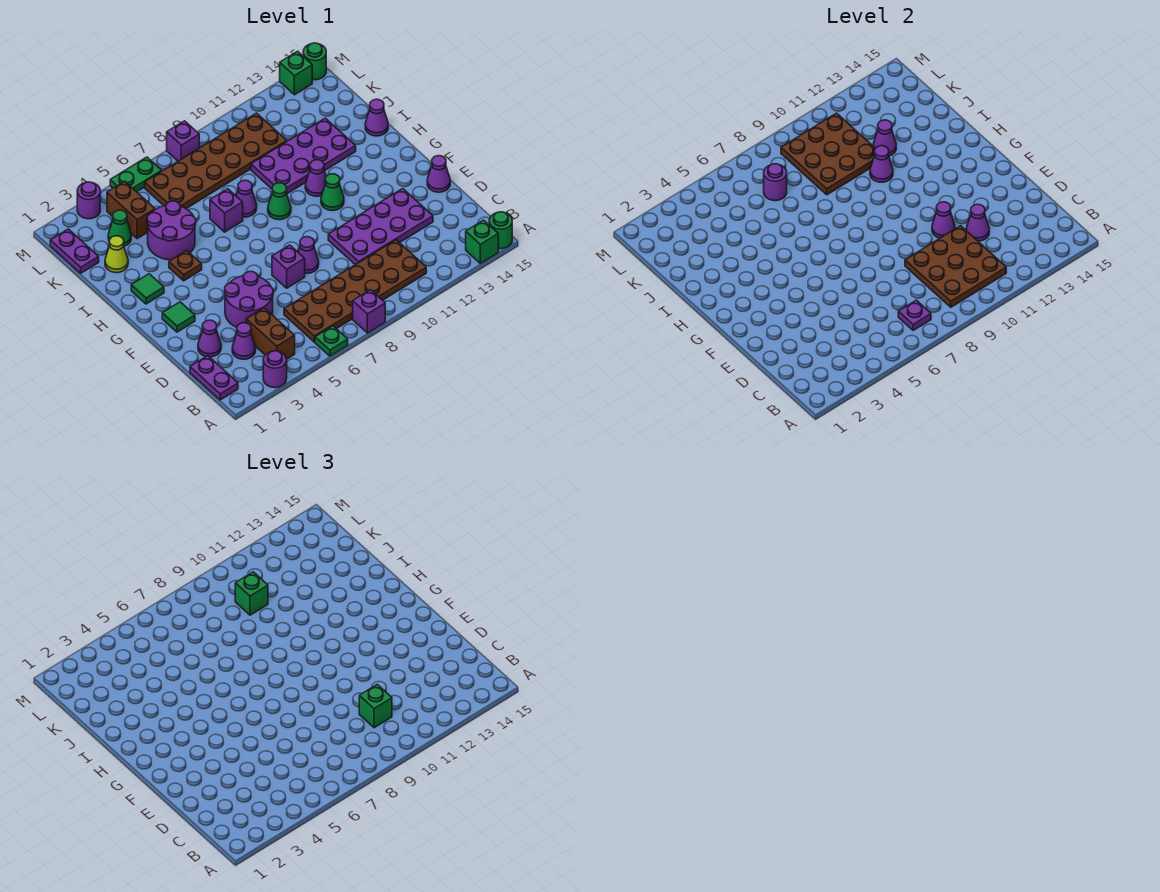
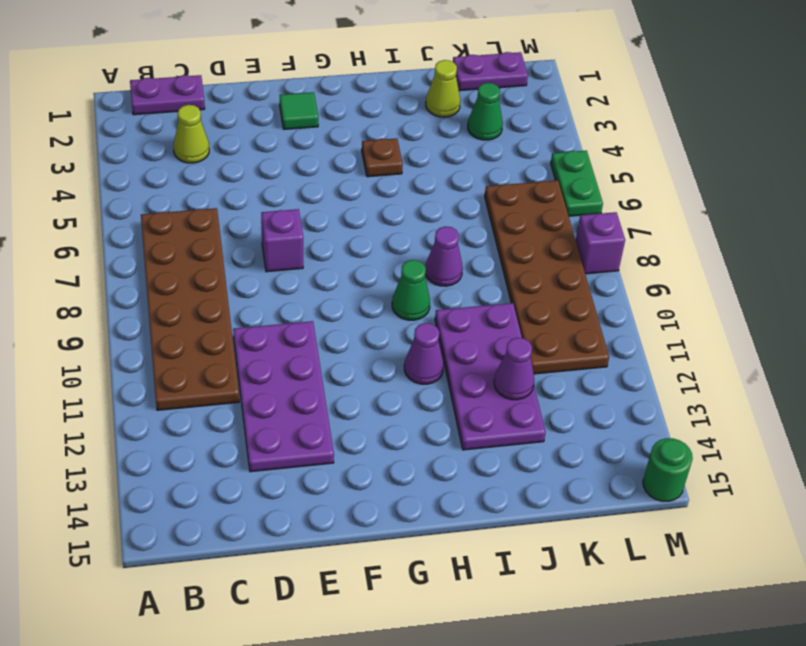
lime 1x1 cone [173,105,209,163] -> purple 1x1 cone [232,323,256,359]
none -> purple 1x1 round brick [263,351,287,388]
none -> green 1x1 plate [315,326,348,356]
none -> purple 1x1 brick [353,290,385,333]
none -> green 1x1 brick [466,220,498,264]

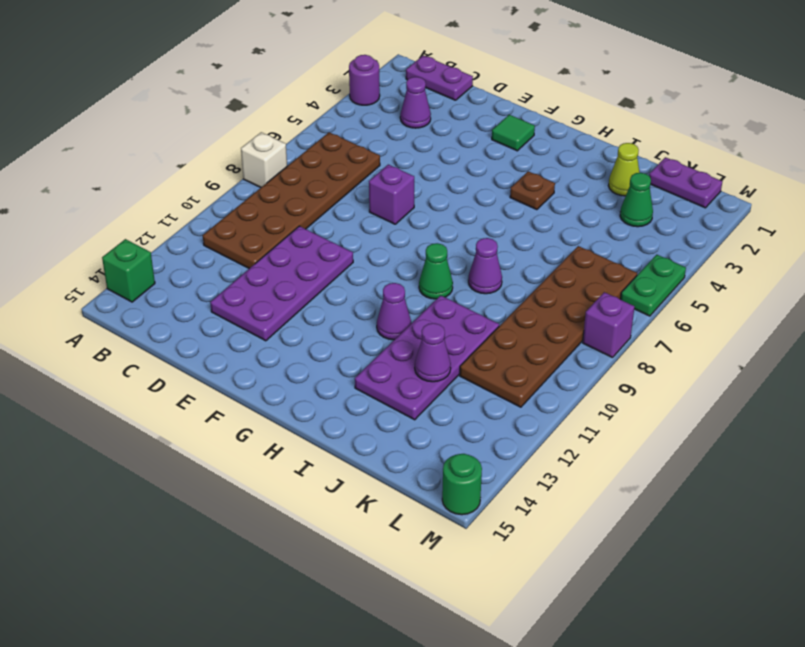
white 1x1 brick [241,132,287,187] -> purple 1x1 brick [353,290,385,333]
none -> green 1x1 plate [315,326,348,356]
none -> green 1x1 round brick [489,212,512,249]
none -> brown 1x2 brick [246,308,295,359]
none -> purple 1x1 cone [198,320,221,357]

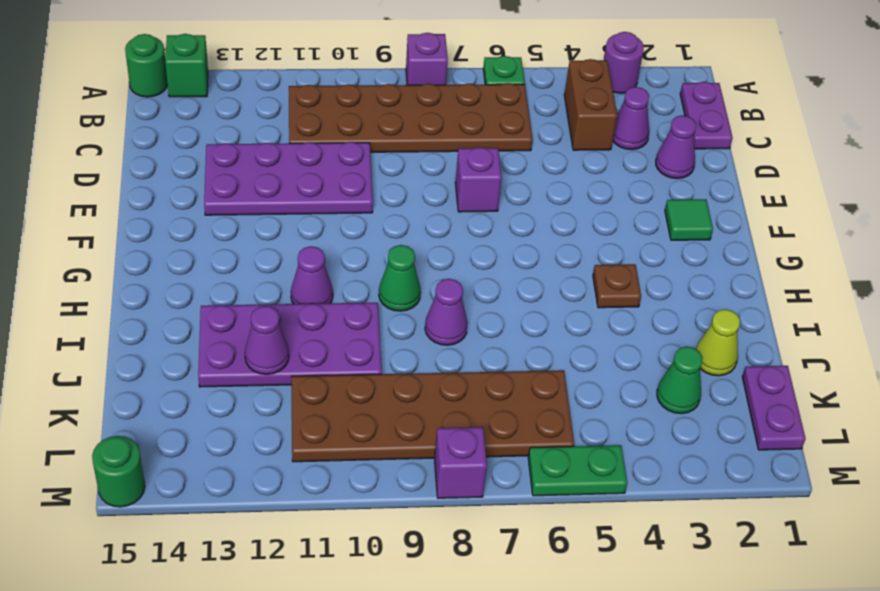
none -> purple 2x2 round brick [225,271,273,327]
none -> purple 1x1 cone [298,237,319,273]
none -> purple 1x1 cone [427,156,450,192]
none -> green 1x1 cone [321,174,344,211]

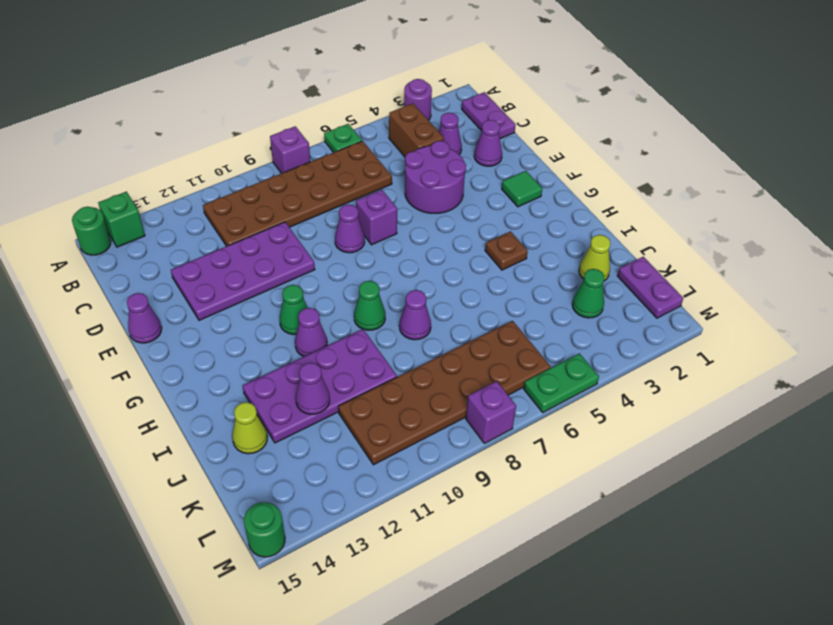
lime 1x1 cone [232,402,267,454] -> none
none -> green 1x1 tile [131,274,164,304]
none -> purple 2x2 round brick [147,201,196,260]
none -> purple 1x1 brick [210,189,243,232]
none -> purple 1x1 cone [365,99,388,136]

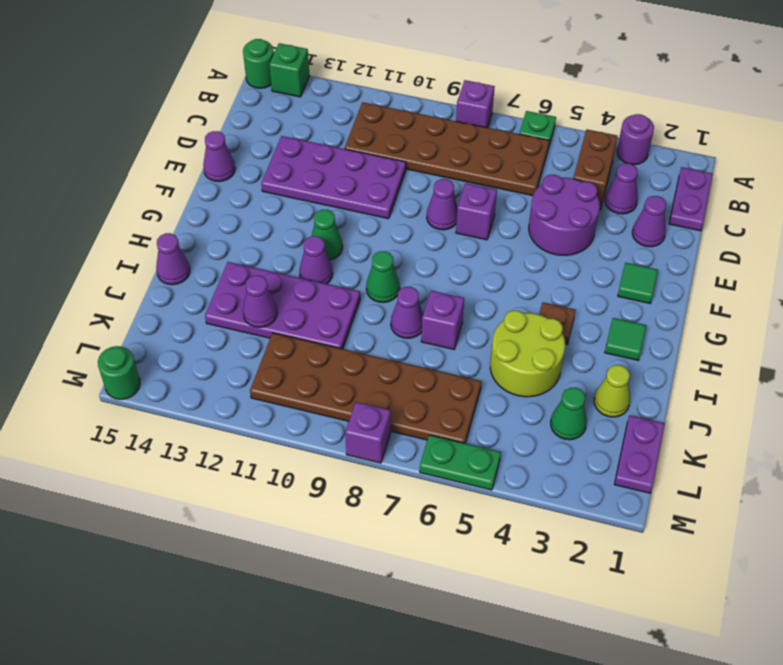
lime 2x2 round brick [490,311,565,397] -> purple 2x2 round brick [147,201,196,260]
none -> brown 1x2 brick [107,181,155,239]
none -> purple 1x1 round brick [77,182,100,219]
none -> green 1x1 brick [280,51,312,95]
none -> purple 1x1 plate [898,300,931,331]

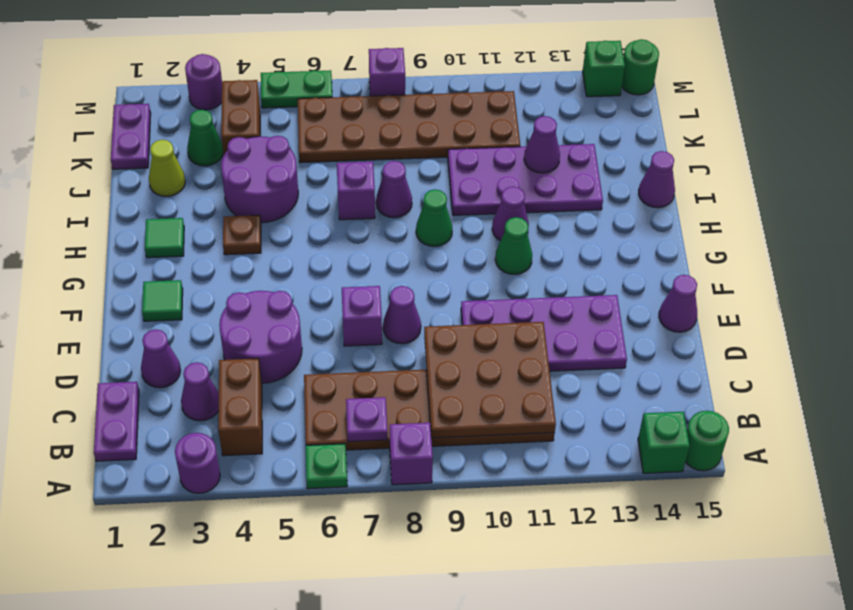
none -> purple 1x1 cone [966,204,989,241]
none -> purple 1x1 cone [932,202,955,238]
none -> purple 1x1 cone [870,146,893,182]
none -> brown 3x3 plate [781,113,875,195]

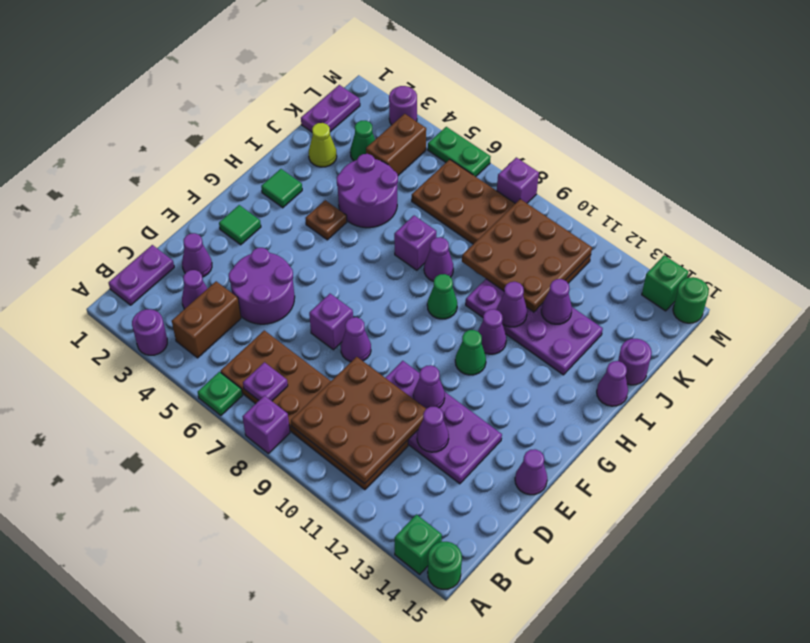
purple 1x1 round brick [618,339,652,385] -> purple 1x1 round brick moved to [764,164,787,201]
none -> green 1x1 brick [359,684,392,728]
none -> green 1x1 brick [235,572,268,615]

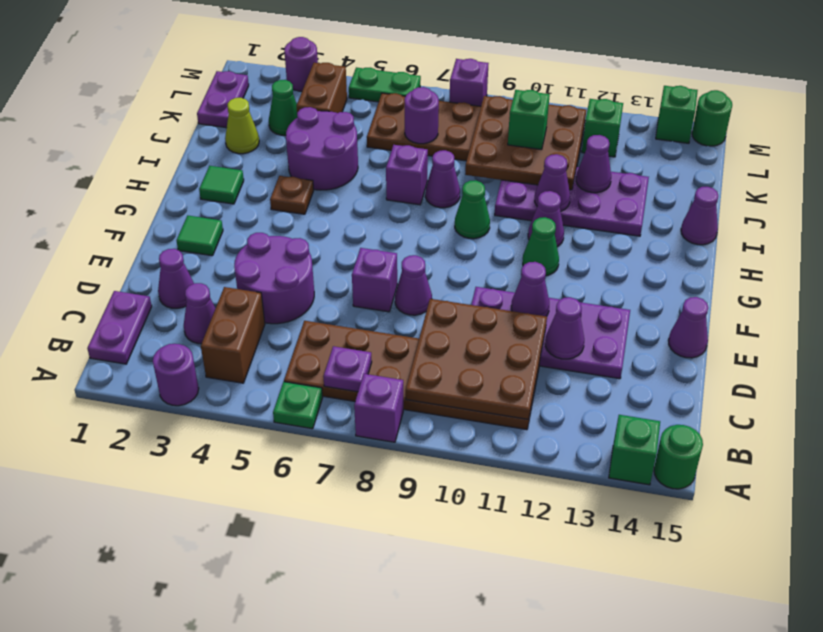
green 1x1 brick [582,99,623,157] -> green 1x1 brick moved to [359,684,392,728]

